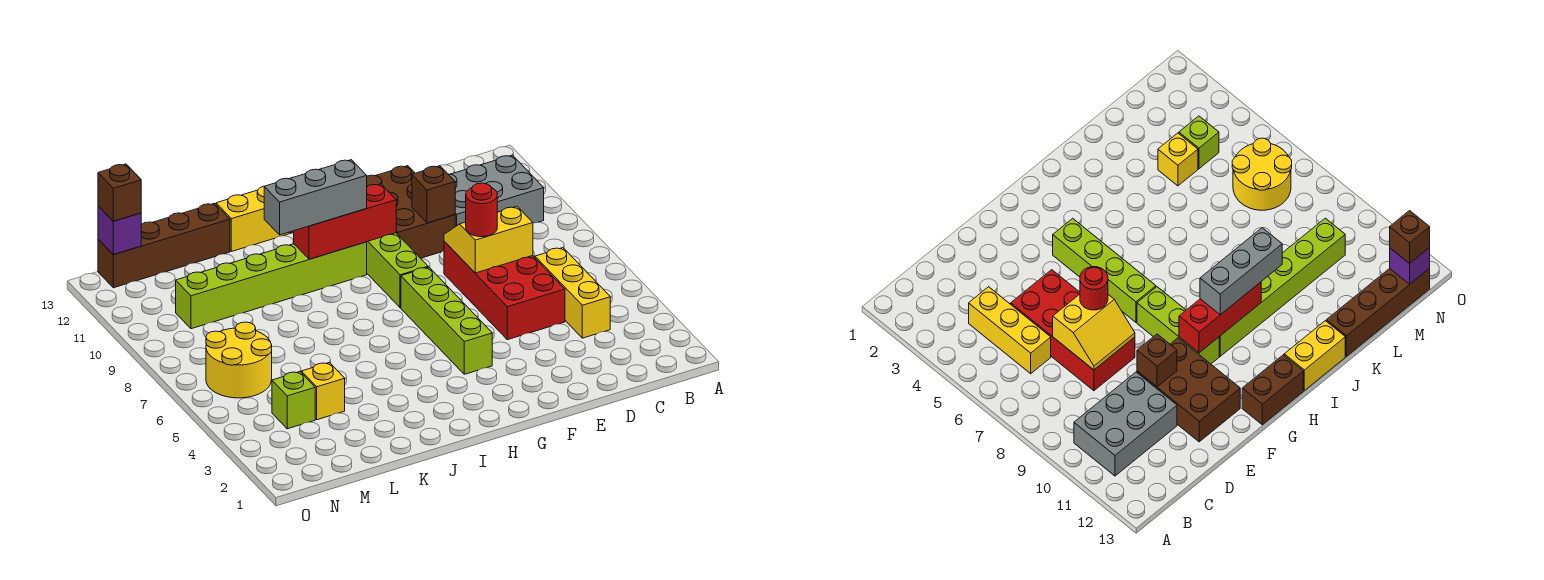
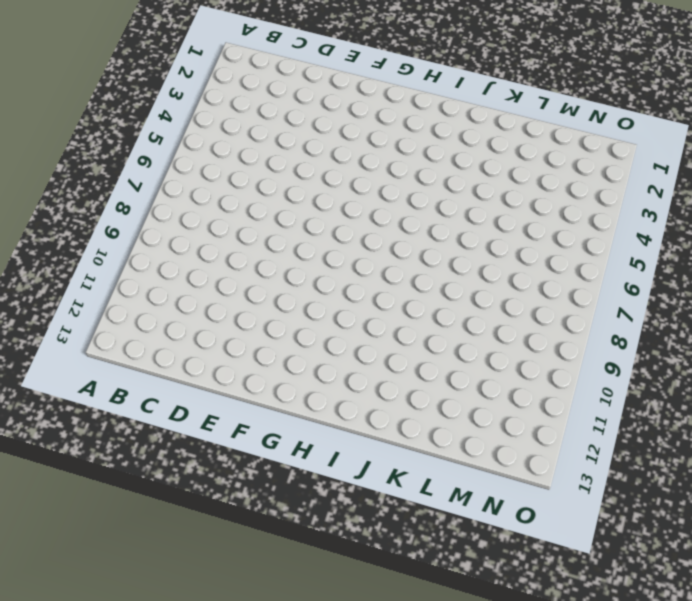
none -> grey 2x3 brick [448,155,544,227]
none -> yellow 1x3 brick [535,248,610,338]
none -> red 2x4 brick [444,241,565,340]

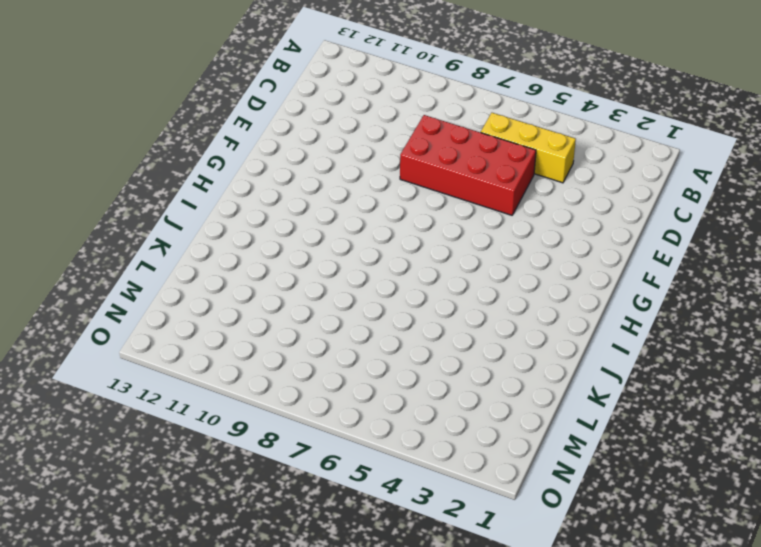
none -> grey 2x3 brick [448,155,544,227]
none -> brown 2x3 brick [367,166,455,258]
none -> lime 1x4 brick [401,267,492,374]

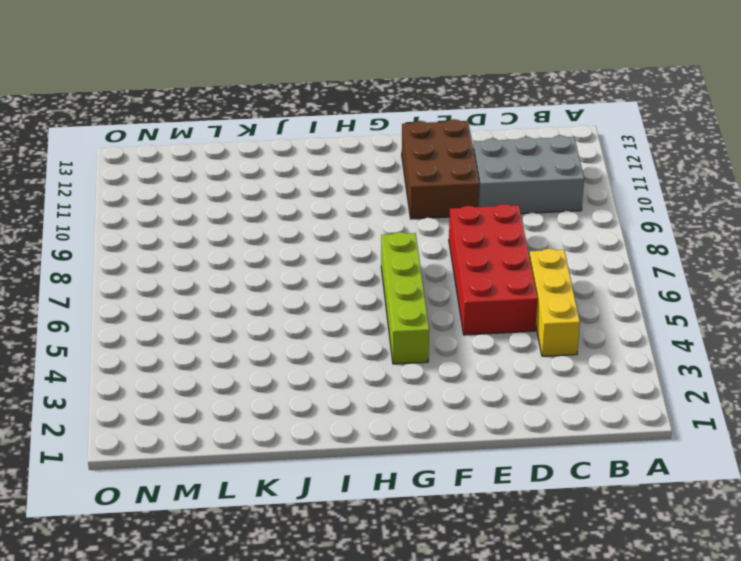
none -> lime 1x3 brick [367,233,428,308]
none -> brown 1x2 brick [1242,355,1303,425]
none -> lime 1x6 brick [176,242,367,329]

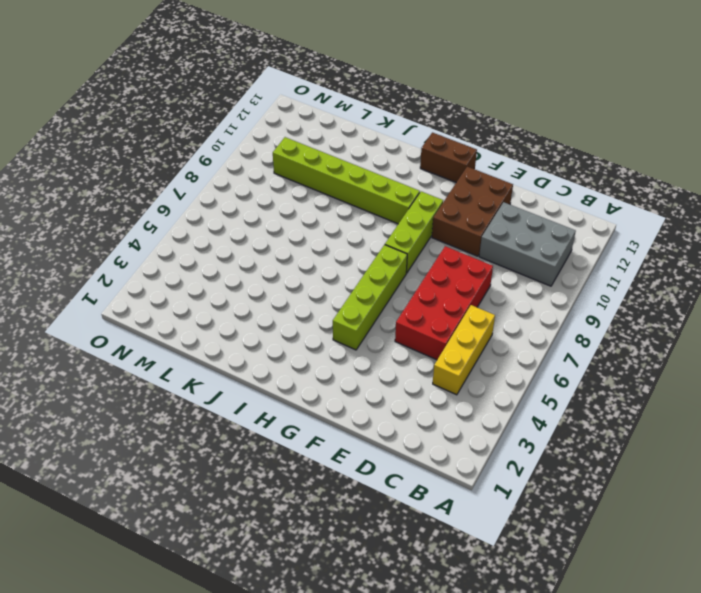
none -> yellow 1x2 brick [216,186,289,252]
none -> brown 1x4 brick [98,203,230,288]
none -> yellow 1x1 brick [301,362,345,420]

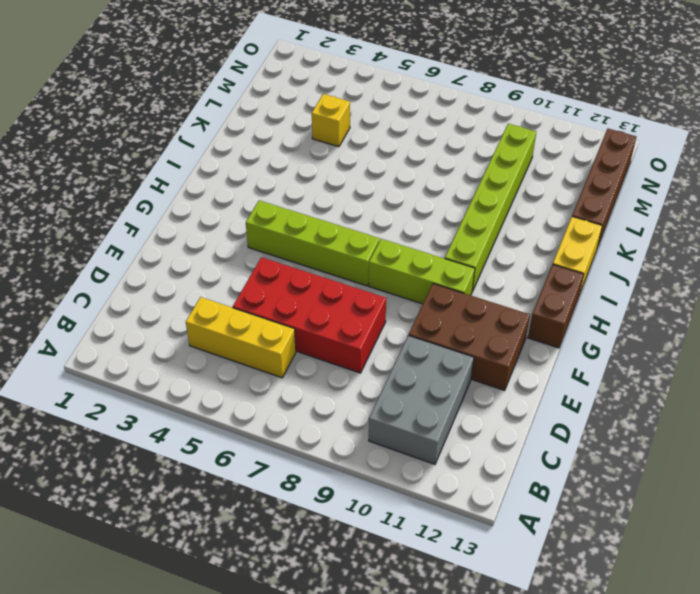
none -> lime 1x1 brick [272,372,315,429]
none -> yellow 2x2 round brick [206,322,272,398]
none -> yellow 2x2 slope [444,206,533,273]

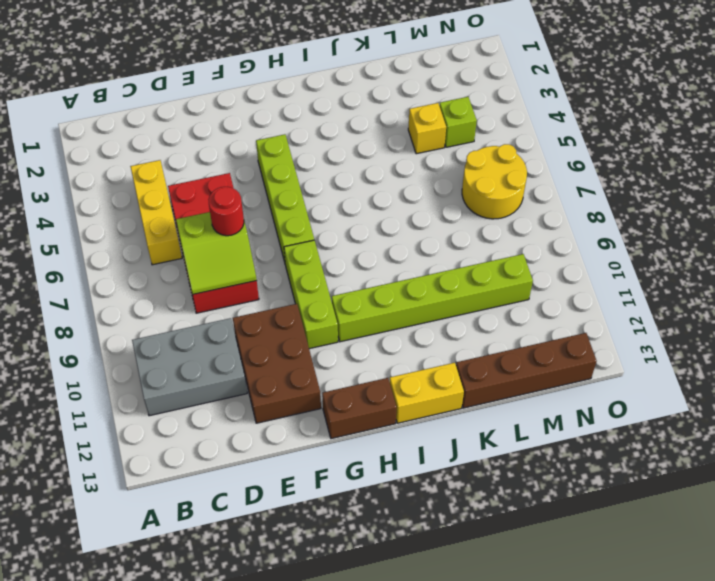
lime 2x2 slope [176,212,257,294] -> yellow 2x2 slope [444,206,533,273]
none -> brown 1x1 brick [412,166,455,223]
none -> red 1x3 brick [294,184,396,259]
none -> purple 1x1 brick [98,206,141,255]

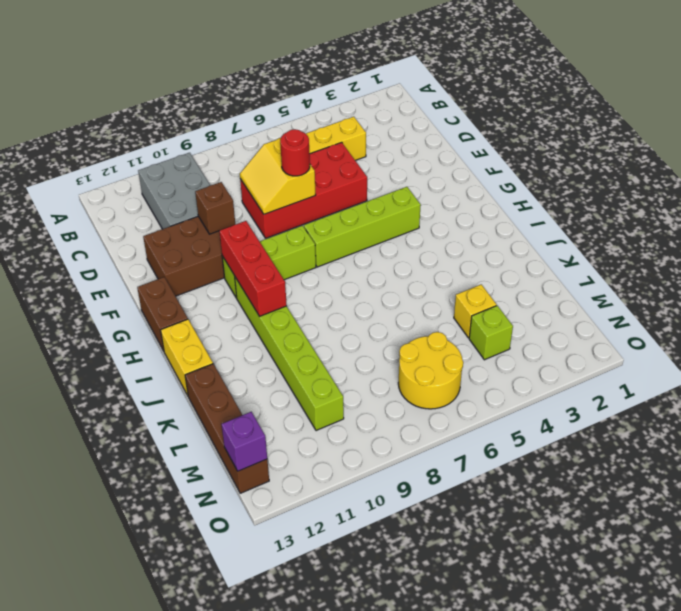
none -> grey 1x3 brick [264,160,367,235]
none -> brown 1x1 brick [98,164,141,221]

